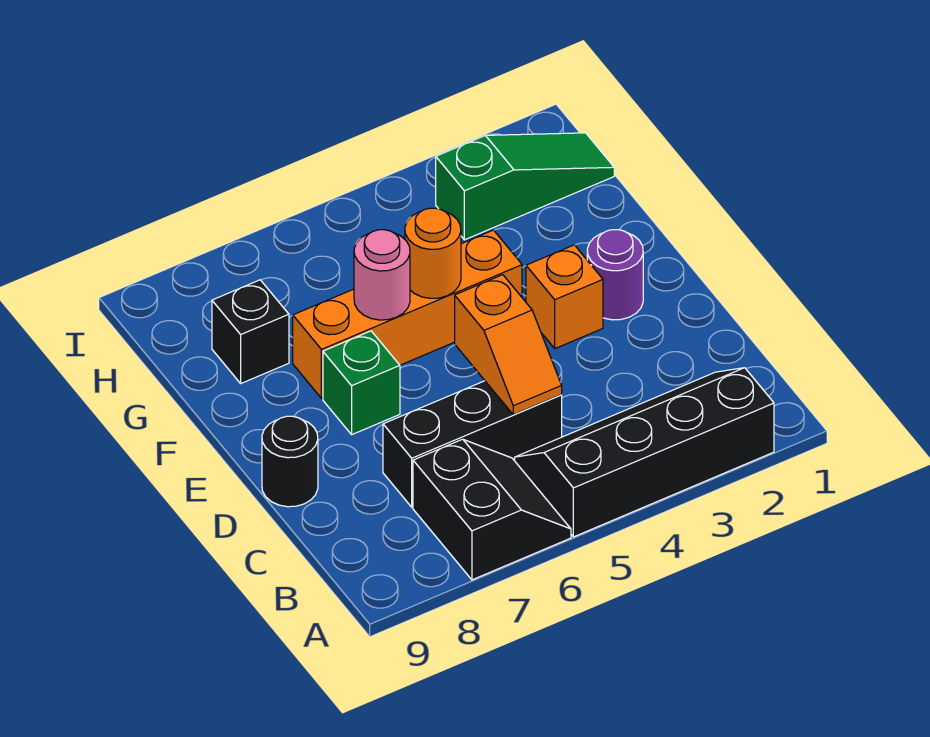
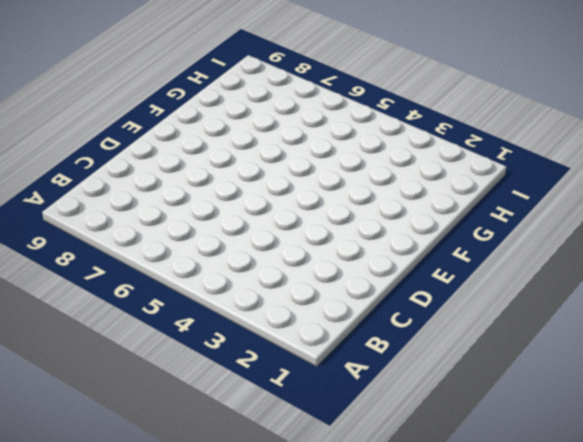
none -> black 2x4 slope [515,368,774,537]
none -> black 2x2 slope [413,439,571,580]
none -> black 1x3 brick [383,381,562,507]

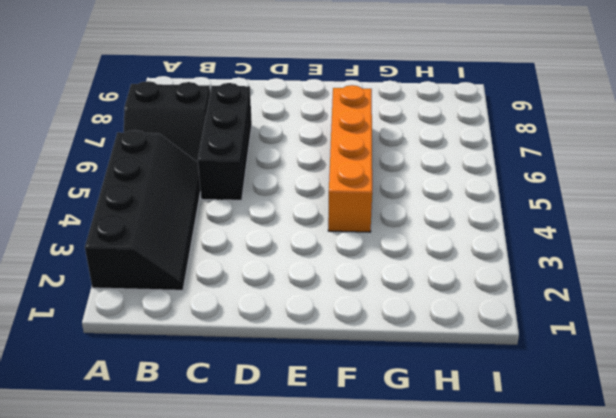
none -> black 1x1 round brick [262,416,318,507]
none -> purple 1x1 round brick [587,230,643,320]
none -> orange 1x1 brick [526,245,603,349]

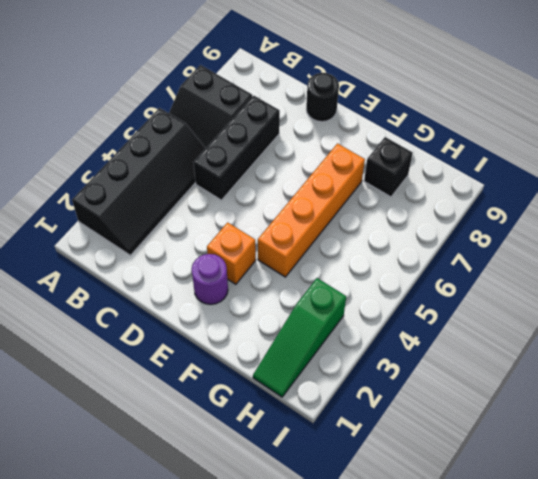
none -> green 1x1 brick [323,331,400,434]
none -> orange 1x2 slope [455,275,562,415]
none -> orange 1x1 round brick [405,208,461,299]

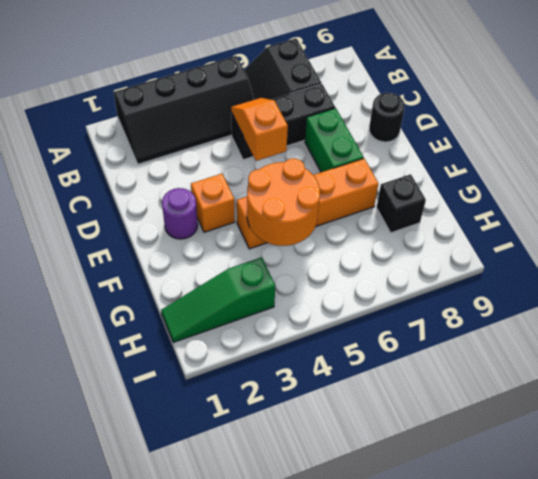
green 1x2 brick [305,108,364,172] -> green 1x1 brick [323,331,400,434]
orange 2x2 round brick [247,158,320,246] -> orange 1x1 round brick [405,208,461,299]
none -> pink 1x1 round brick [354,230,410,320]

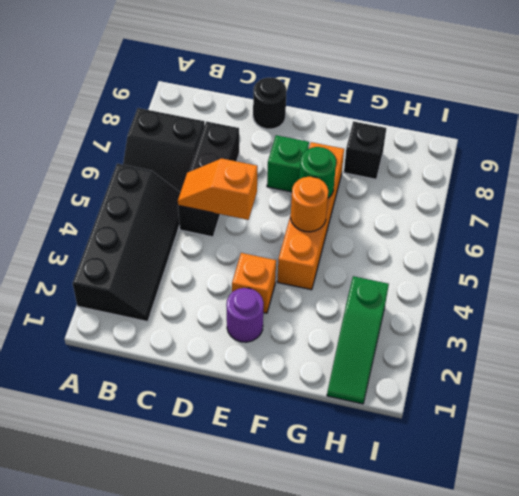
green 1x1 round brick [299,147,336,198] -> pink 1x1 round brick [354,230,410,320]

